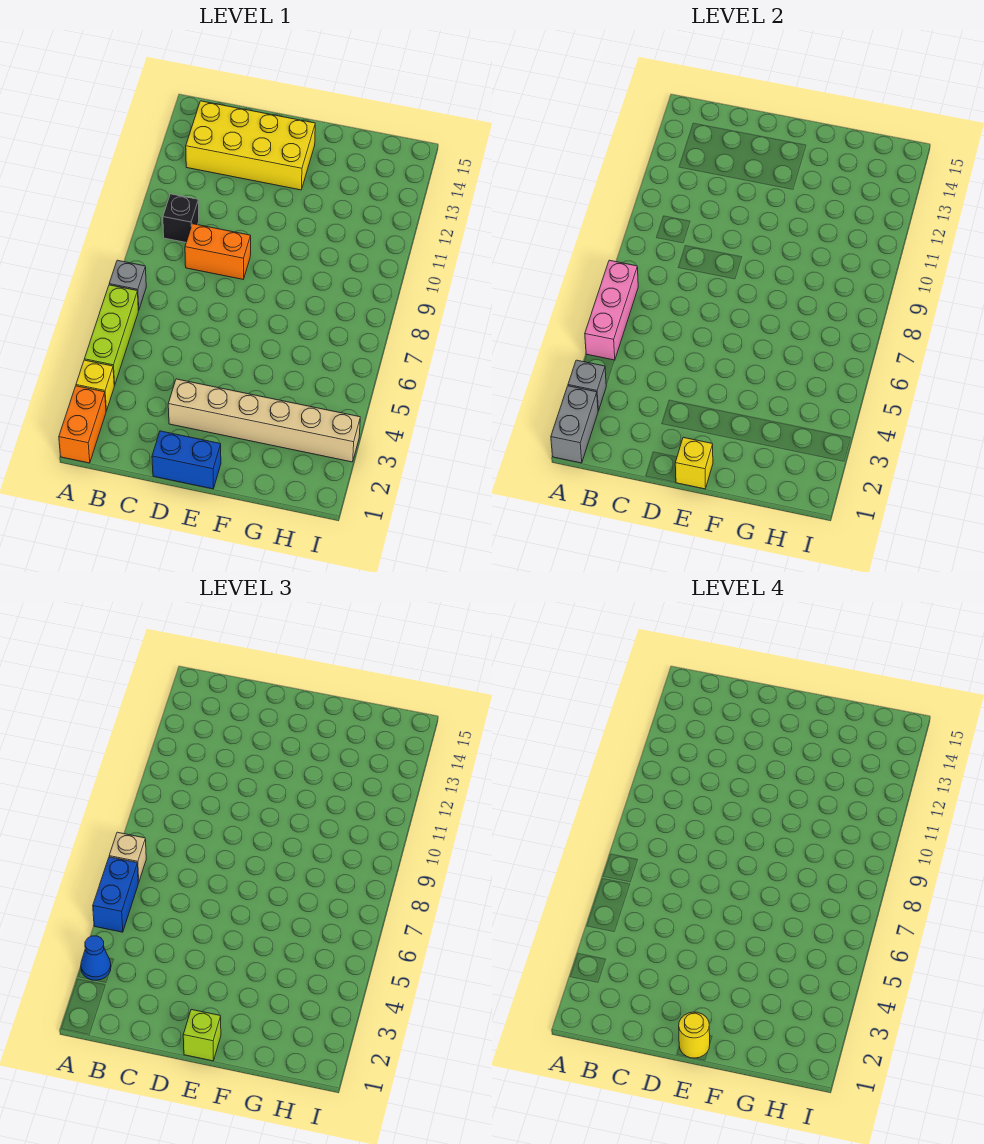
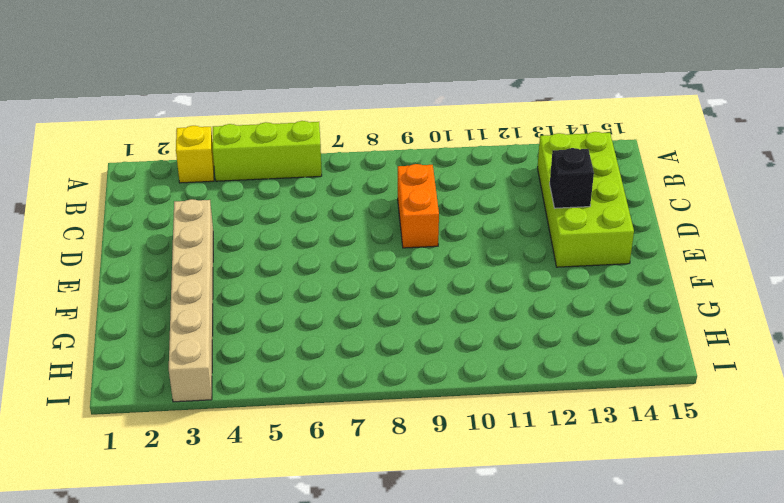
lime 2x4 brick [537,132,634,267] -> yellow 2x4 brick [186,101,315,190]
black 1x1 brick [550,148,594,208] -> black 1x1 brick moved to [163,194,199,242]
none -> orange 1x2 brick [59,386,106,463]
none -> grey 1x1 brick [109,260,146,310]
none -> blue 1x2 brick [152,431,221,489]

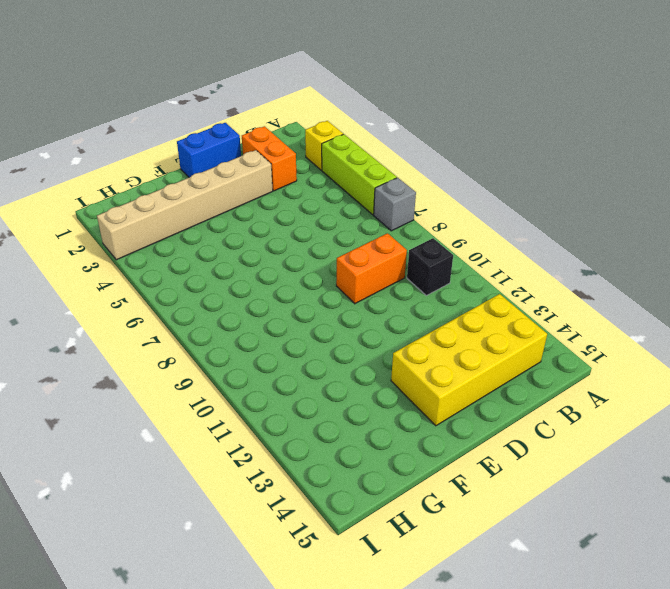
orange 1x2 brick [242,126,297,191] -> orange 1x2 brick moved to [59,386,106,463]
none -> grey 1x2 brick [551,386,598,463]
none -> grey 1x1 brick [568,360,606,411]
none -> pink 1x3 brick [585,260,638,360]

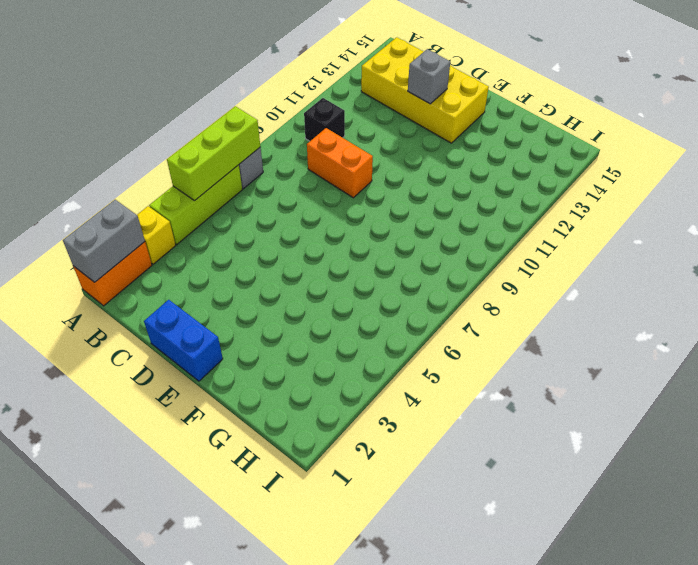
lime 1x3 brick [167,106,260,201] -> pink 1x3 brick [585,260,638,360]
grey 1x1 brick [408,49,450,104] -> grey 1x1 brick moved to [568,360,606,411]
none -> tan 1x6 brick [168,379,360,462]
none -> yellow 1x1 brick [675,438,713,489]
none -> blue 1x1 cone [81,936,111,980]

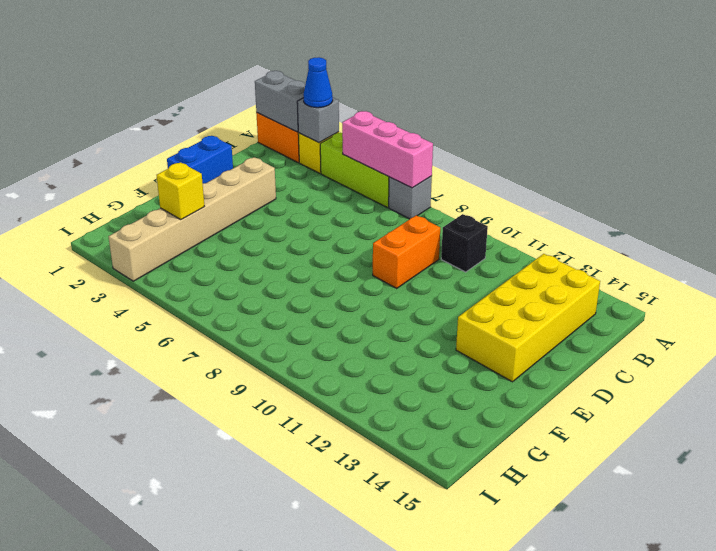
yellow 1x1 brick [157,162,204,220] -> yellow 1x1 brick moved to [675,438,713,489]
none -> blue 1x2 brick [93,857,138,932]
none -> tan 1x1 brick [109,832,146,882]
none -> lime 1x1 brick [183,1010,221,1061]

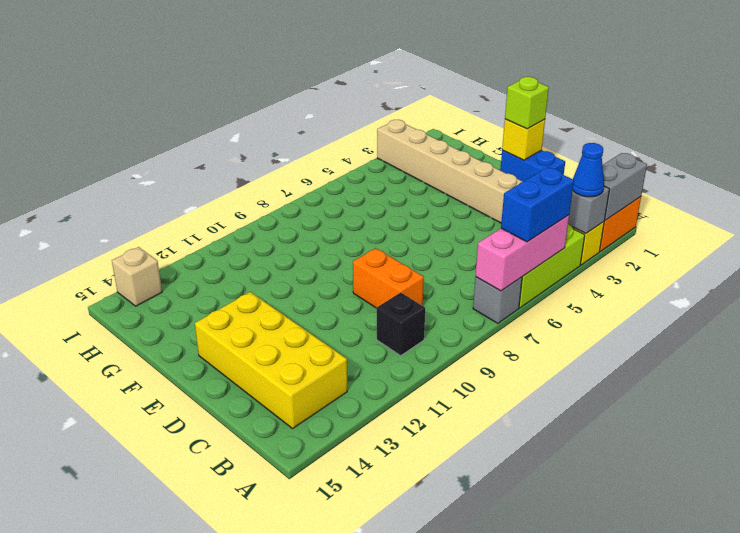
tan 1x1 brick [112,247,162,306] -> tan 1x1 brick moved to [109,832,146,882]
none -> yellow 1x1 round brick [679,1012,710,1058]

